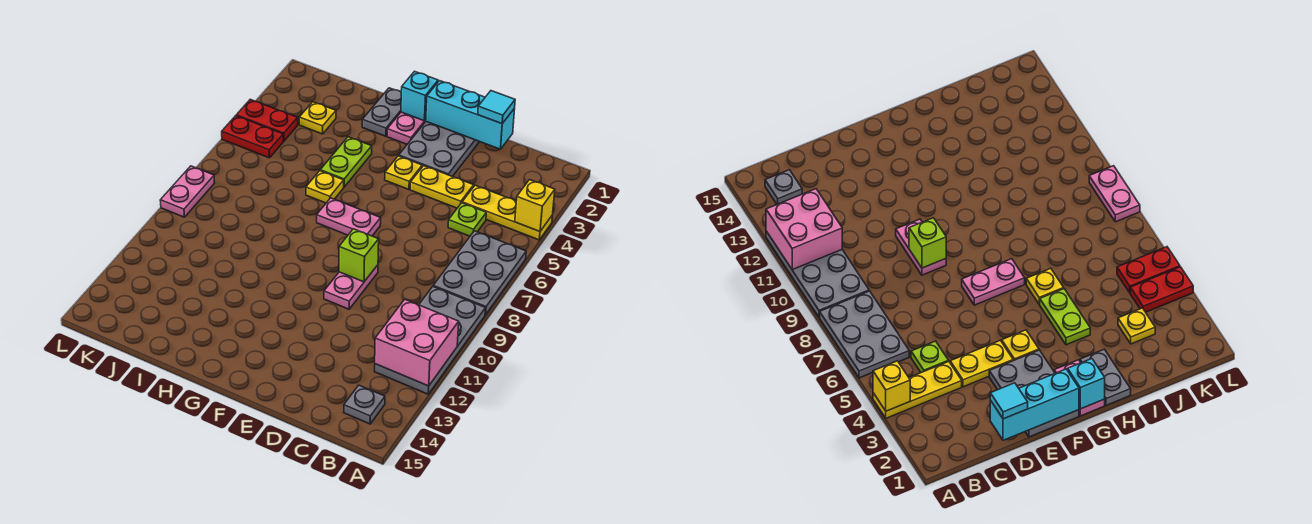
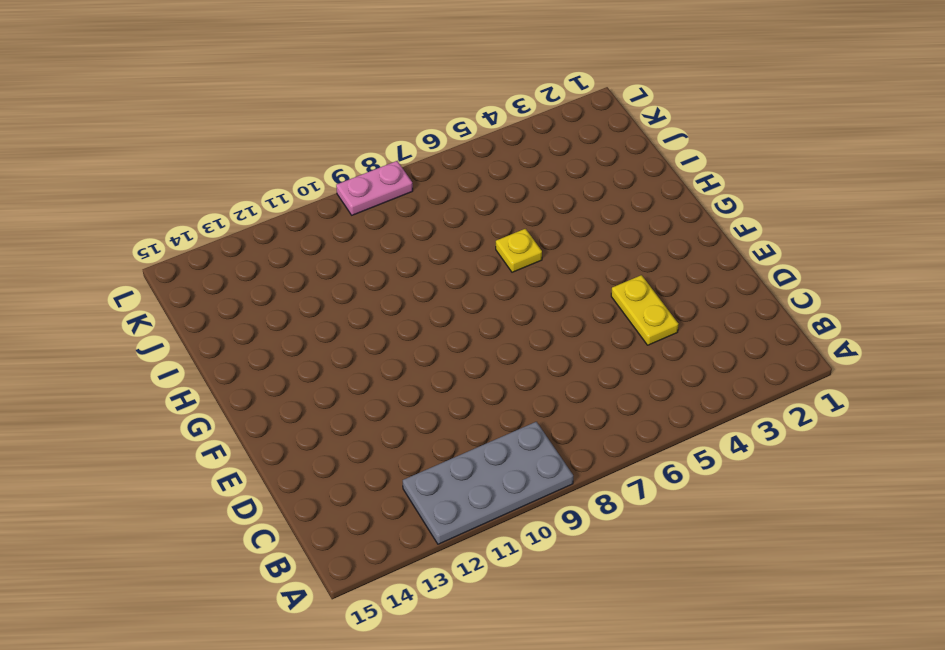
none -> yellow 1x3 plate [462,185,552,240]
none -> grey 2x3 plate [433,231,526,315]
none -> grey 1x1 plate [344,385,385,424]

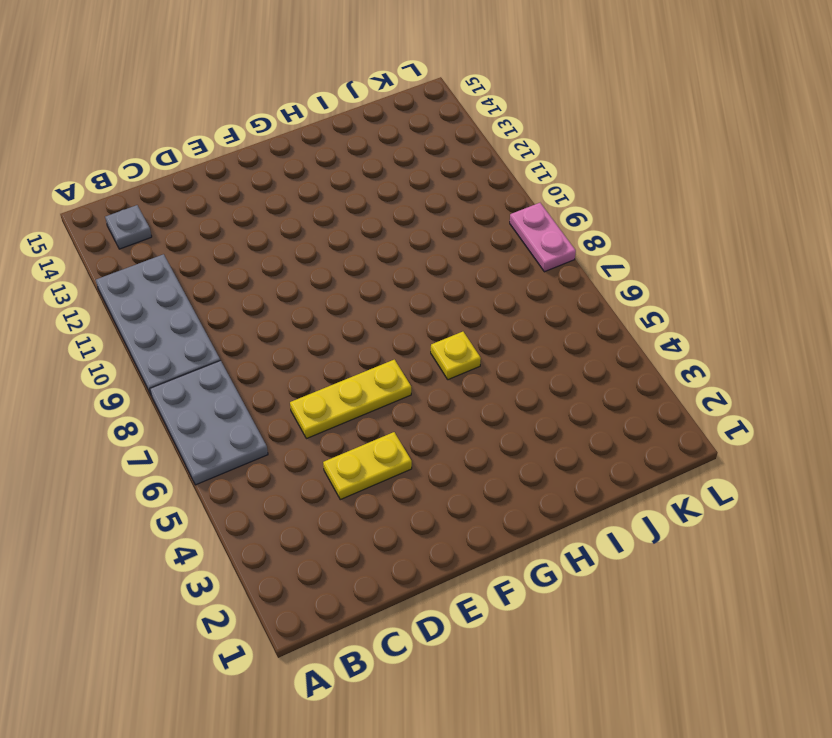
yellow 1x3 plate [290,360,411,439] -> yellow 1x3 plate moved to [462,185,552,240]
none -> lime 1x1 plate [448,203,486,236]
none -> grey 2x3 plate [399,122,479,176]
none -> pink 1x2 plate [324,265,378,309]

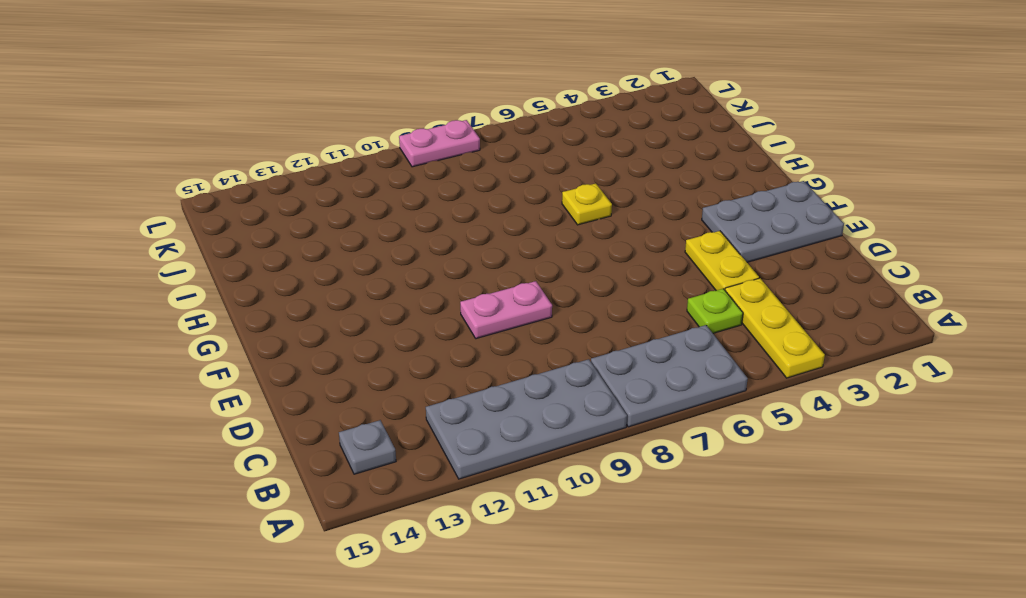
none -> yellow 1x1 plate [385,156,422,189]
none -> pink 1x2 plate [317,198,381,236]
none -> pink 1x2 plate [387,112,426,144]

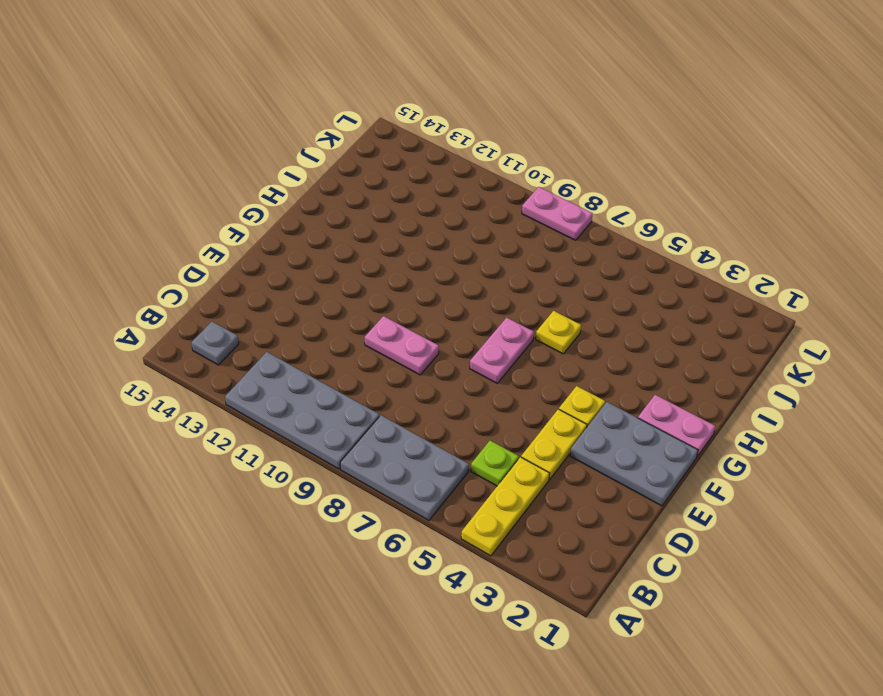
none -> grey 1x2 plate [362,88,401,136]
none -> lime 1x2 plate [320,137,372,187]
none -> yellow 1x1 plate [299,102,336,134]

